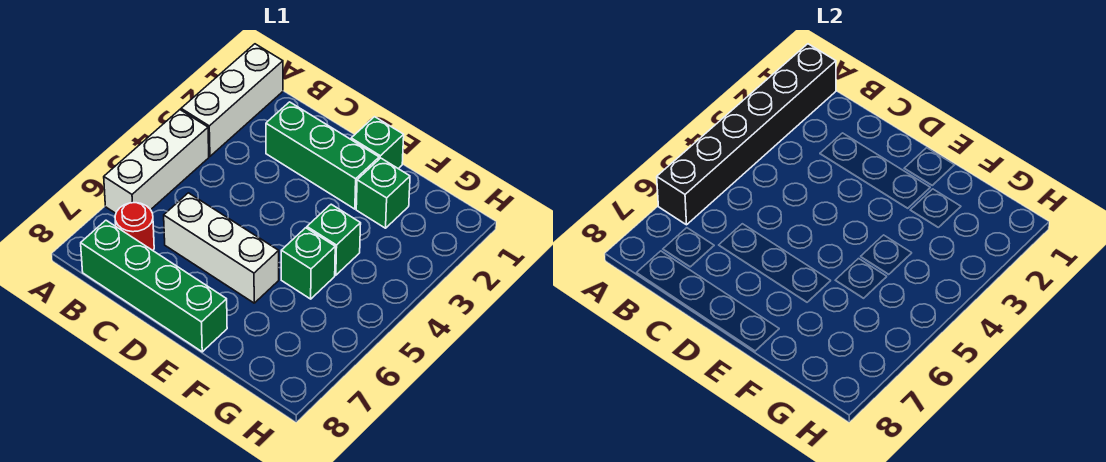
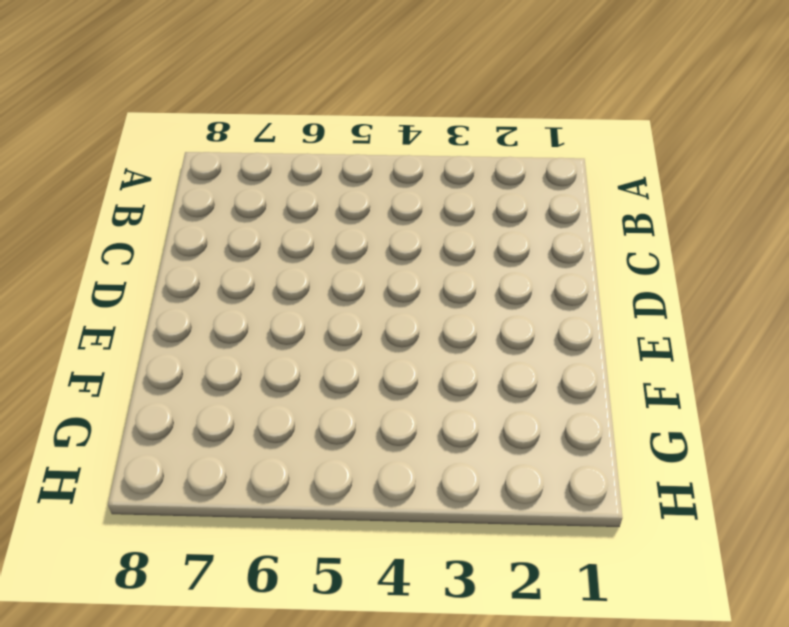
none -> white 1x3 brick [181,44,283,156]
none -> white 1x3 brick [104,110,209,213]

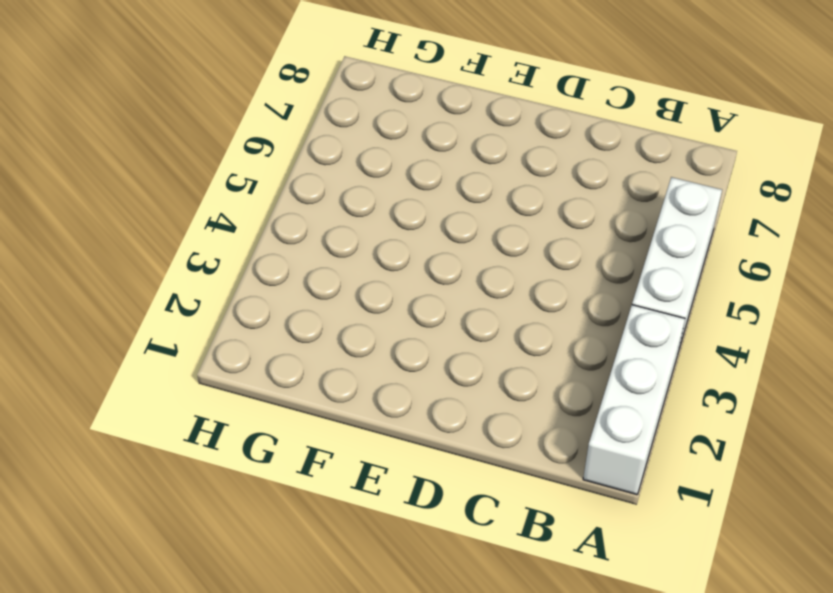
none -> red 1x1 round brick [115,203,154,251]
none -> green 1x4 brick [81,220,227,352]

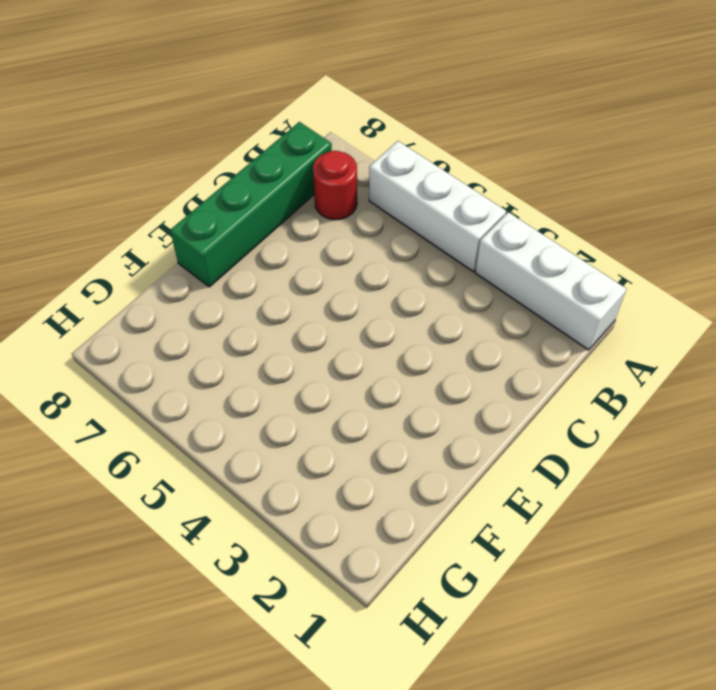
none -> green 1x3 brick [266,102,379,209]
none -> white 1x3 brick [164,193,279,303]

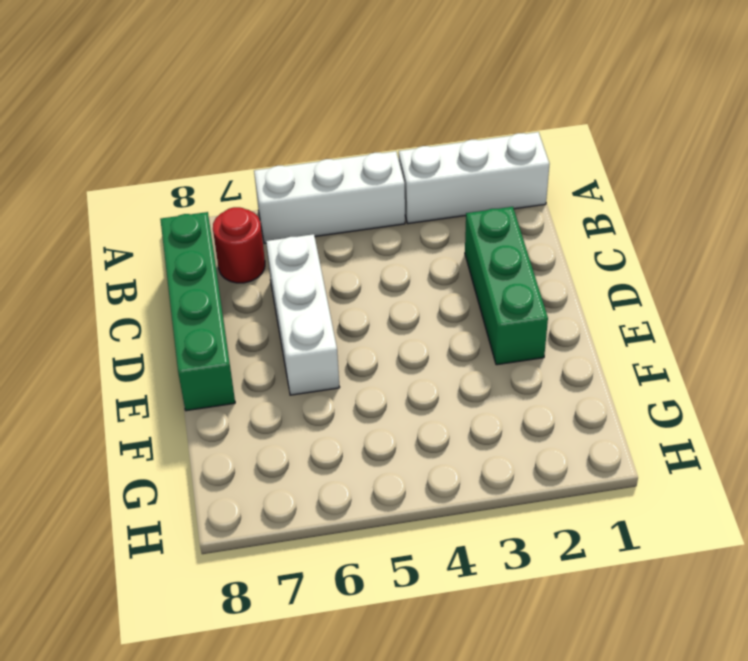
none -> green 1x1 brick [351,117,404,168]
none -> green 1x1 brick [356,158,410,228]

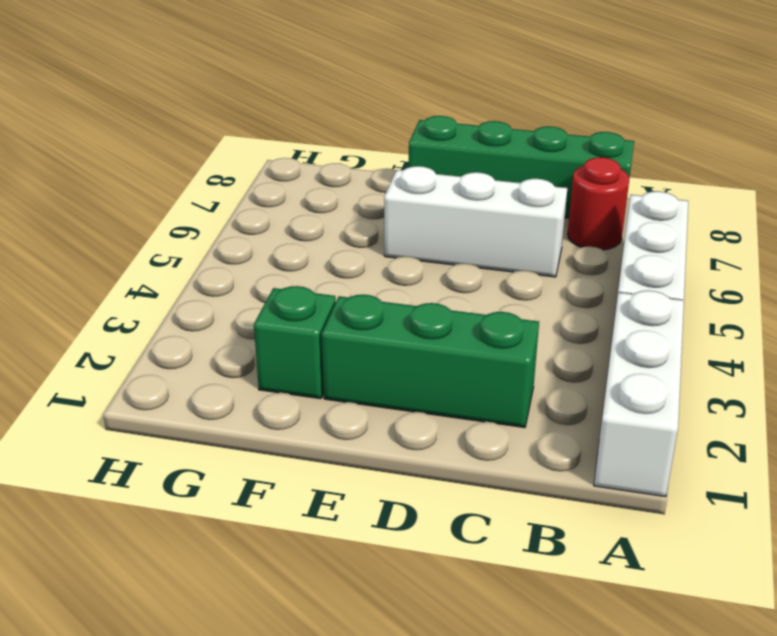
none -> green 1x1 brick [351,117,404,168]
none -> green 1x1 brick [307,204,361,275]

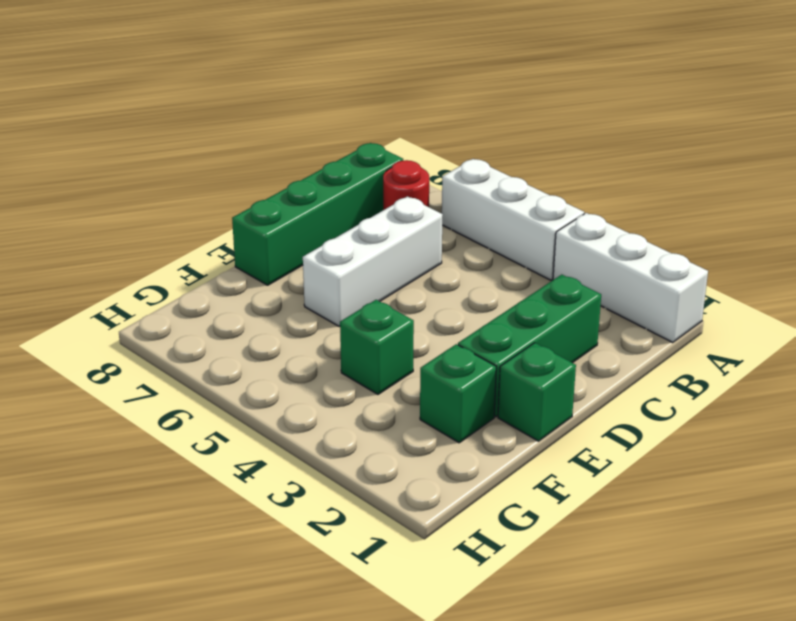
none -> green 1x1 brick [281,228,335,299]
none -> black 1x6 brick [657,44,836,225]

